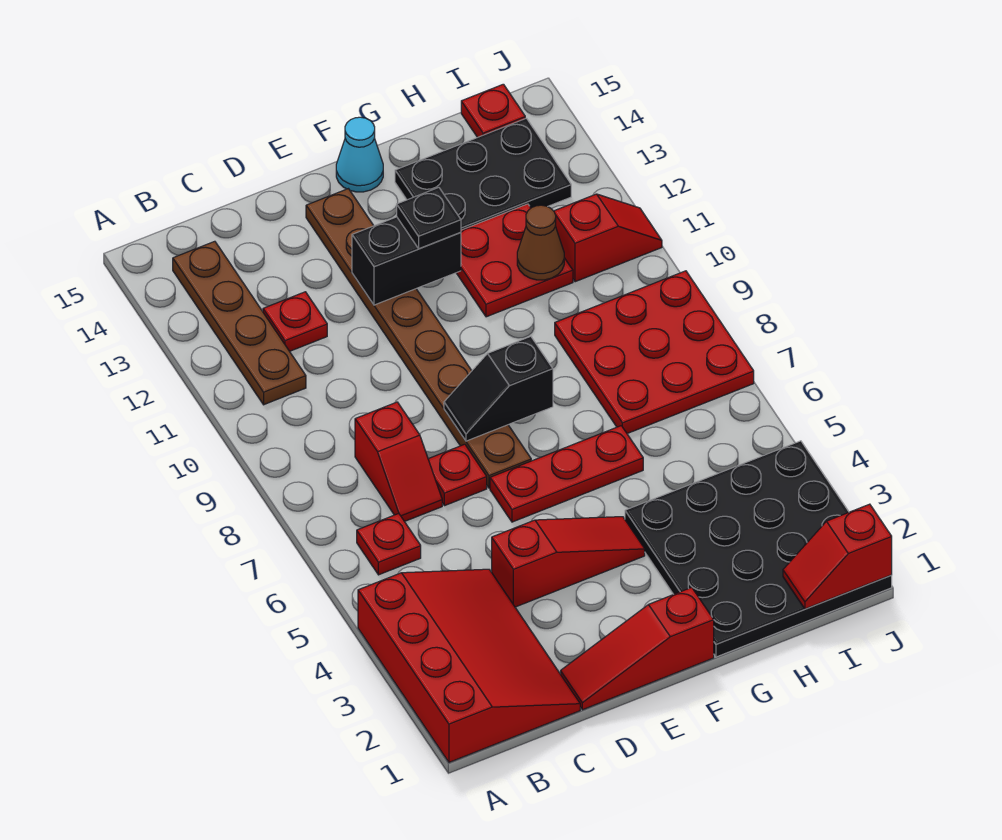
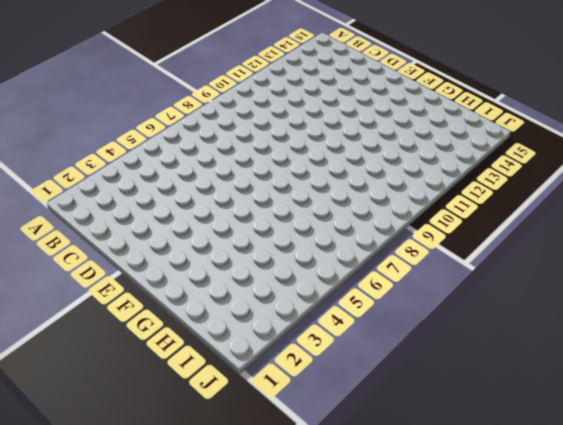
none -> red 3x4 slope [358,569,580,762]
none -> red 1x1 plate [357,514,421,575]
none -> brown 1x4 plate [173,241,306,405]

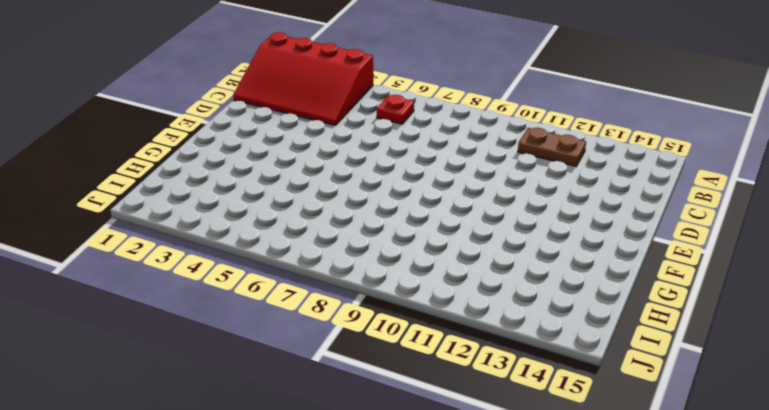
brown 1x2 plate [518,128,586,166] -> brown 1x4 plate [173,241,306,405]
none -> red 1x2 slope [355,402,442,521]
none -> red 1x1 plate [263,292,327,351]
none -> red 1x3 slope [561,587,714,710]

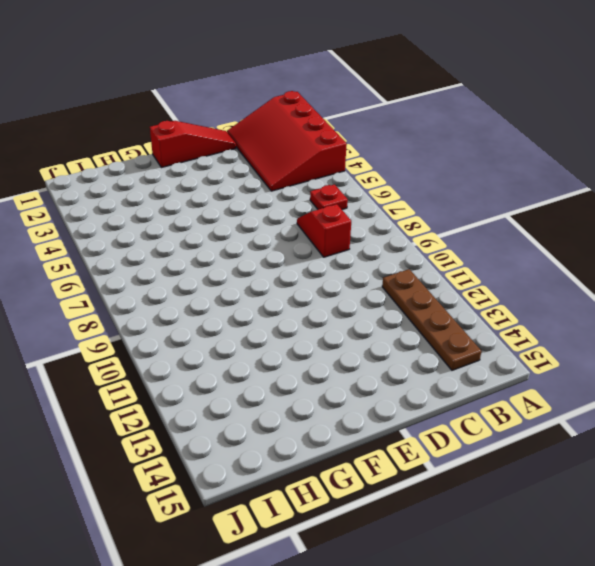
none -> red 1x1 plate [263,292,327,351]
none -> red 1x3 slope [492,517,645,607]
none -> red 1x1 plate [428,444,487,506]

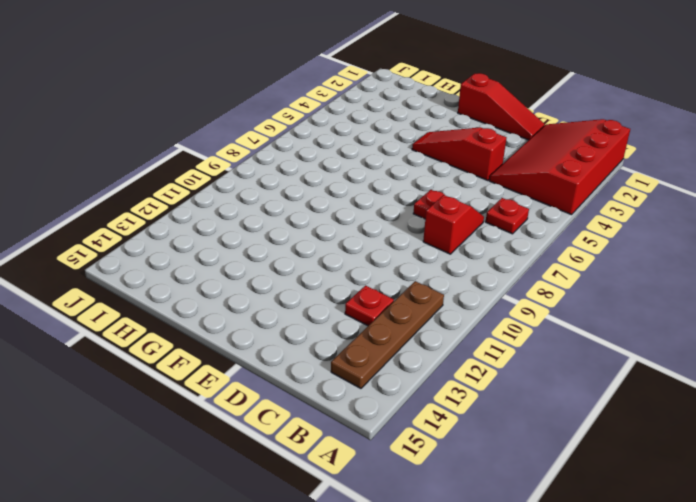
none -> red 1x3 plate [490,426,643,522]
none -> brown 1x8 plate [306,189,531,488]
none -> cyan 1x1 cone [336,117,383,192]

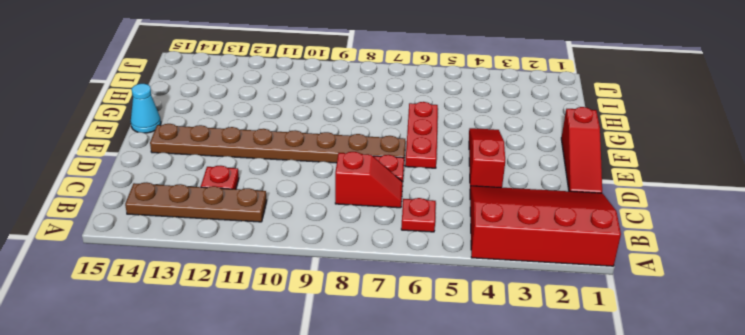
none -> black 4x4 plate [625,441,892,657]
none -> red 2x2 plate [457,204,573,317]
none -> black 2x3 plate [395,118,571,230]

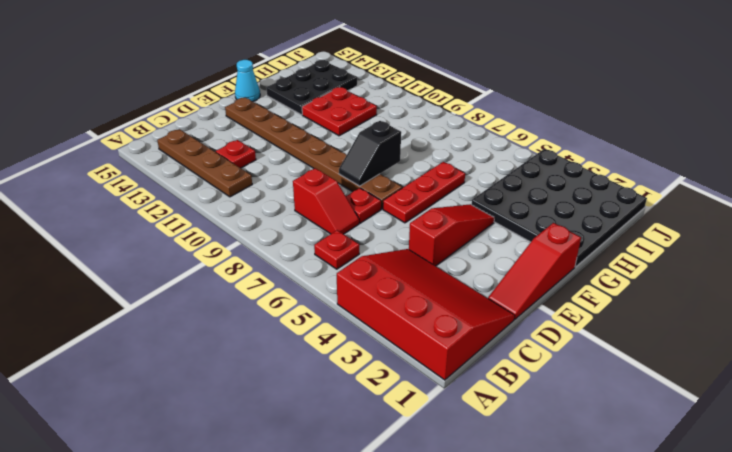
none -> red 3x3 plate [555,271,754,434]
none -> red 1x2 slope [554,194,662,282]
none -> red 1x1 plate [461,84,525,137]

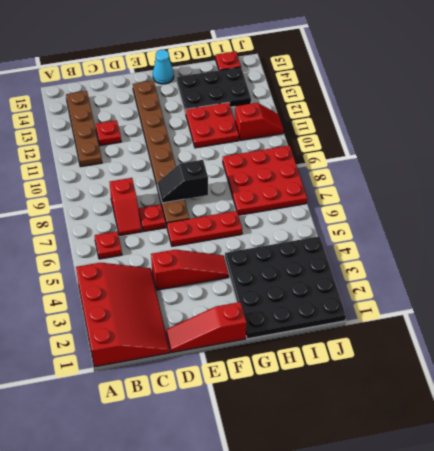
none -> black 1x2 brick [352,217,461,305]
none -> brown 1x1 cone [517,205,564,280]
none -> red 1x2 slope [783,504,892,609]

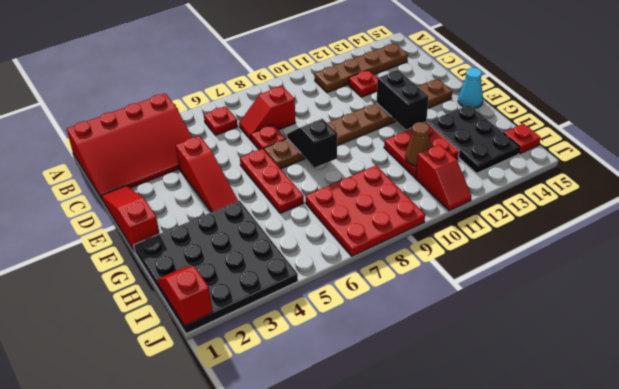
none -> black 1x1 plate [397,187,461,249]

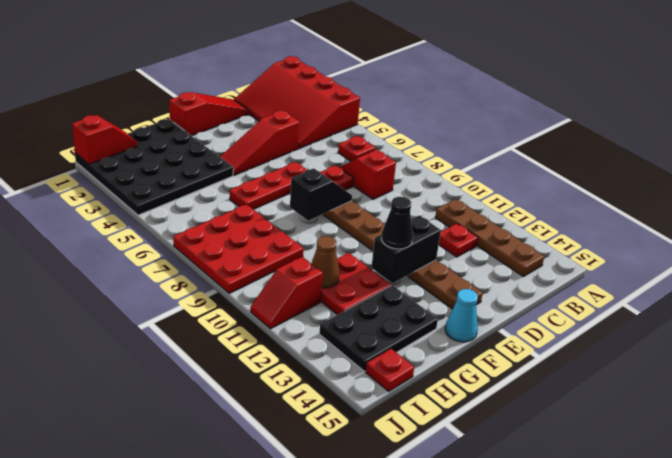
black 1x1 cone [381,197,413,249] -> black 1x1 plate [397,187,461,249]

